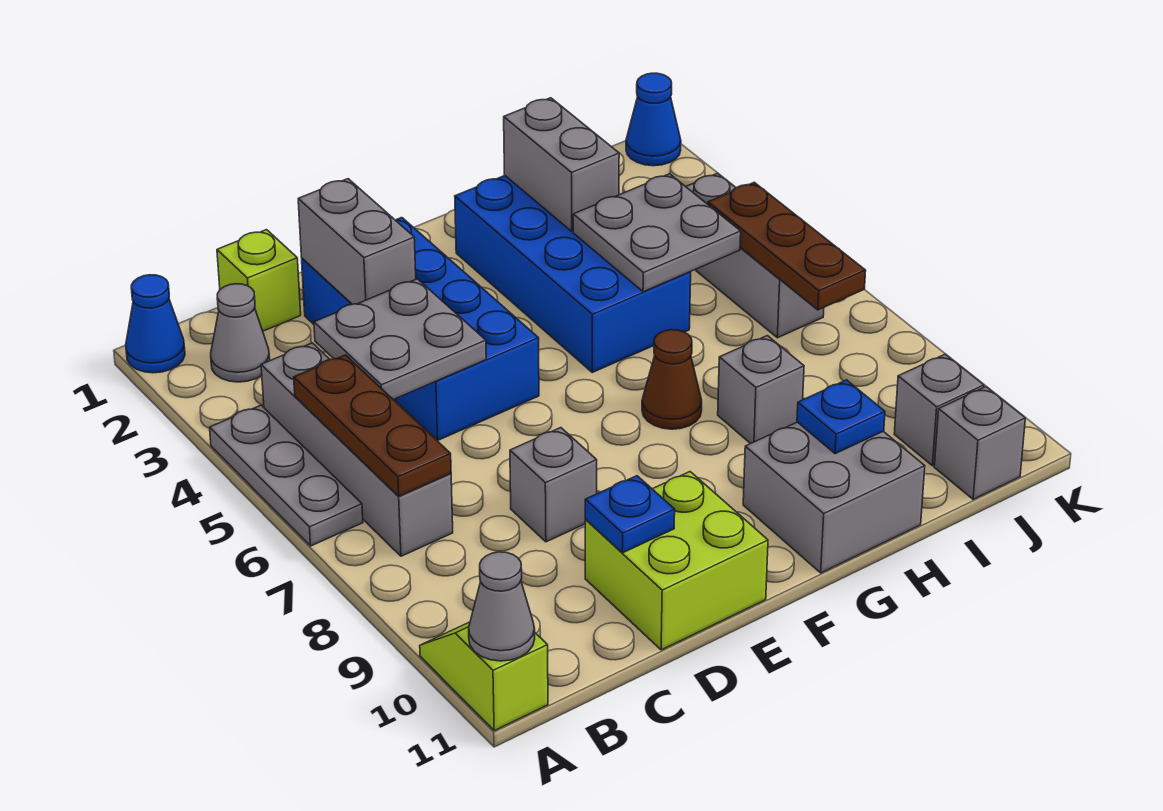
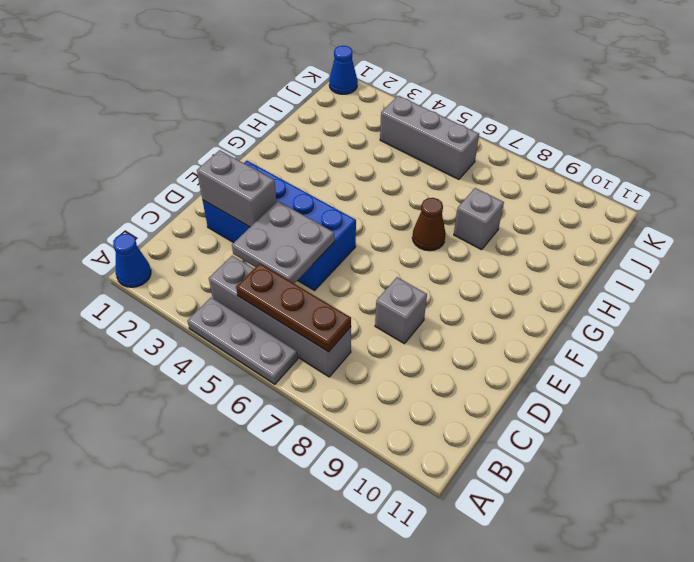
none -> lime 1x2 slope [420,622,548,730]
none -> grey 1x1 cone [211,284,270,382]
none -> lime 1x1 brick [217,230,301,331]

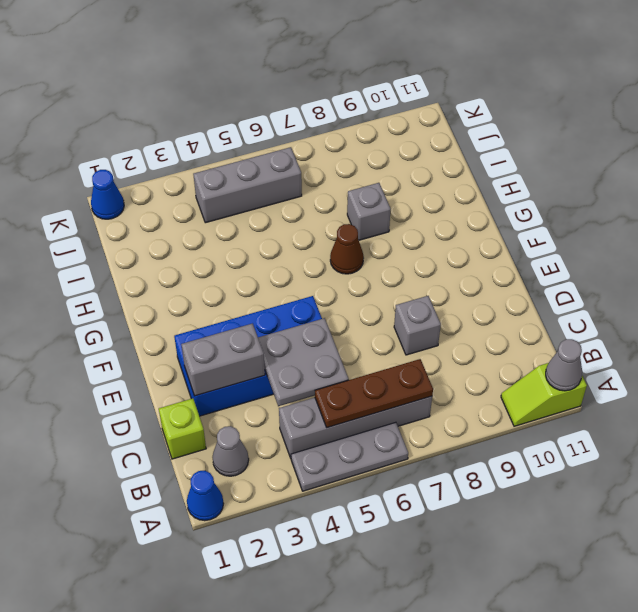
none -> lime 2x2 brick [585,472,768,650]
none -> blue 2x4 brick [455,176,691,372]
none -> grey 2x2 brick [743,422,925,573]

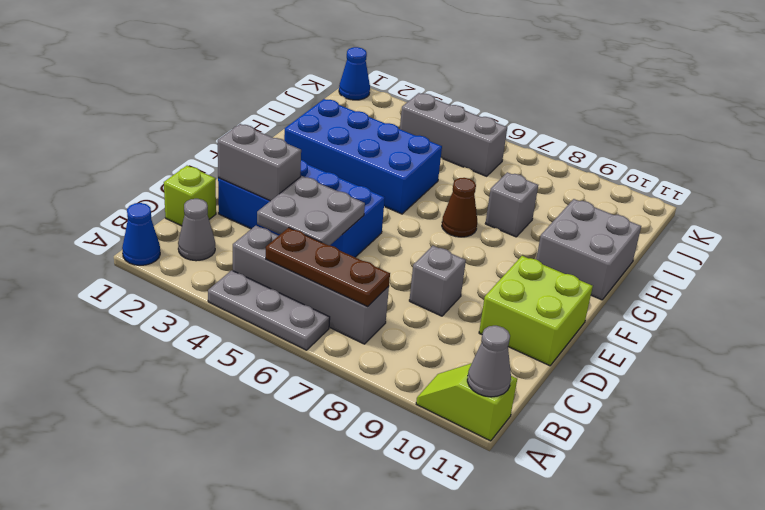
none -> grey 1x1 brick [894,354,984,466]
none -> grey 1x1 brick [934,387,1025,499]
none -> blue 1x1 plate [585,476,675,553]

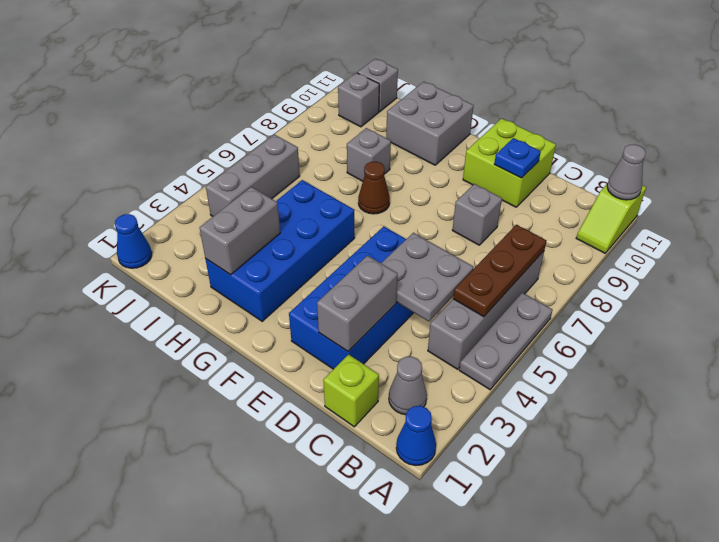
none -> grey 2x2 plate [573,174,741,292]
none -> blue 1x1 plate [797,380,885,454]
none -> brown 1x3 plate [708,182,866,310]

